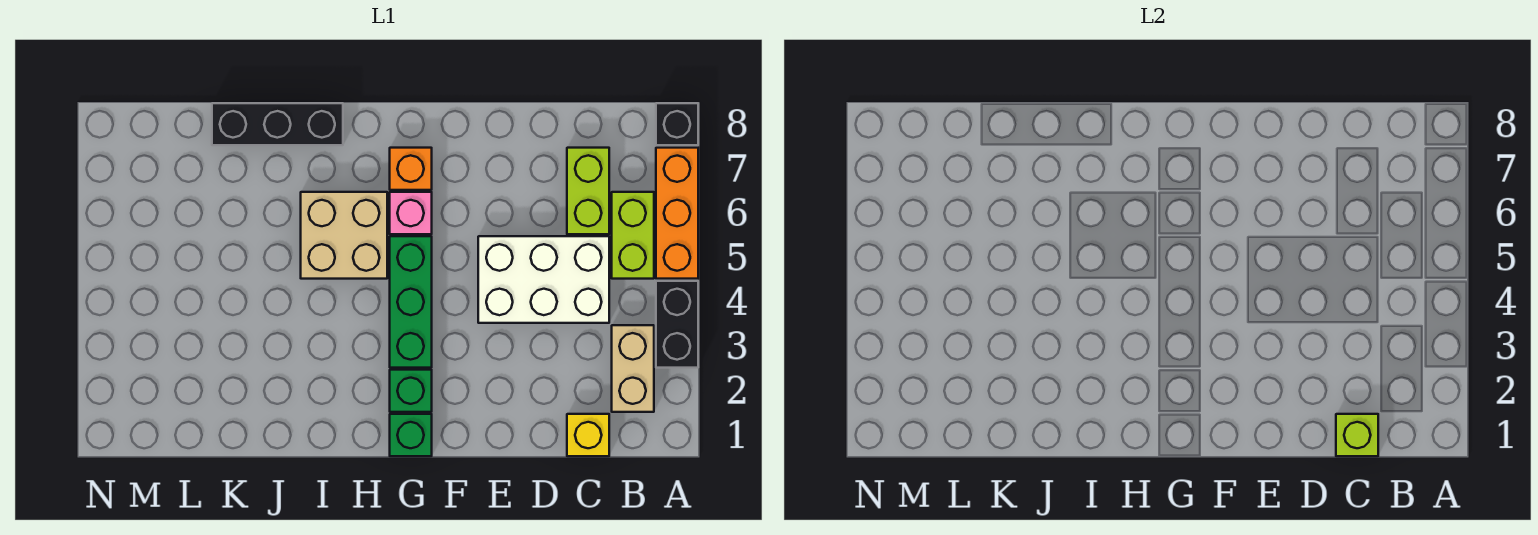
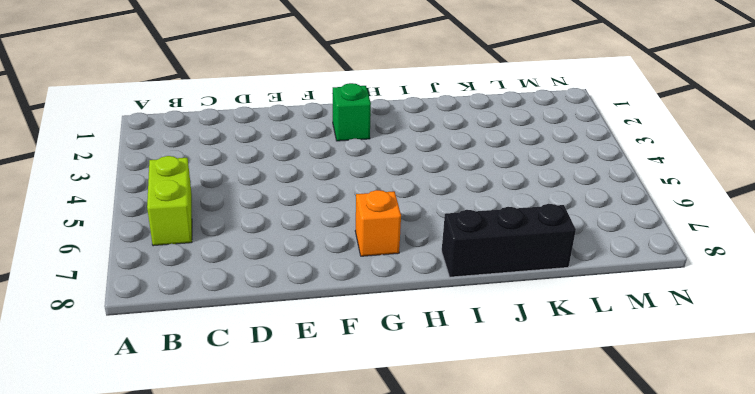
none -> black 1x2 brick [656,281,698,368]
none -> orange 1x3 brick [656,148,698,279]
none -> black 1x1 brick [656,103,698,145]

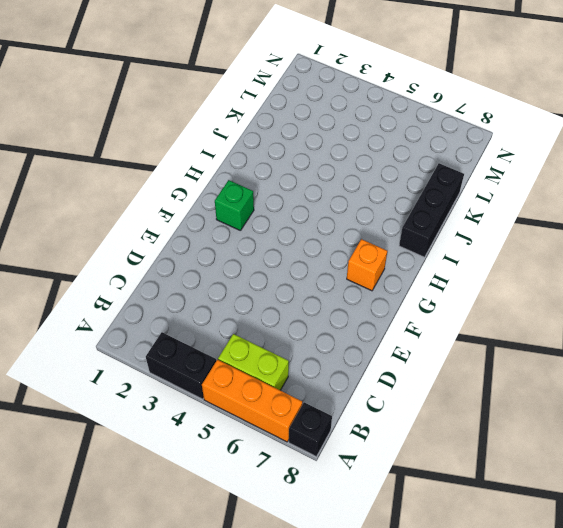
none -> tan 1x2 brick [612,325,654,412]
none -> yellow 1x1 brick [567,414,609,456]
none -> white 2x3 brick [478,236,609,323]

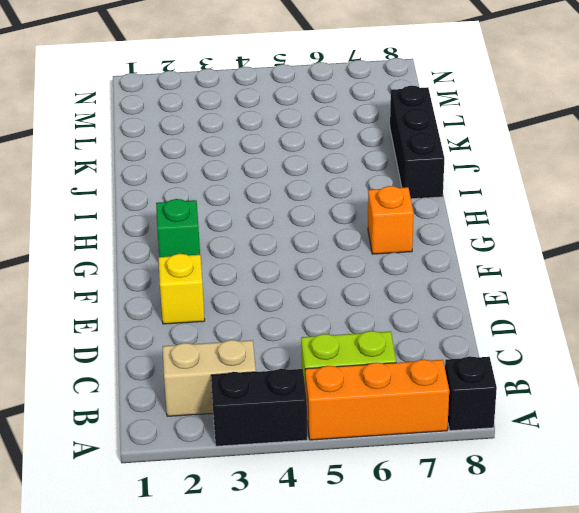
yellow 1x1 brick [159,254,205,324] -> yellow 1x1 brick moved to [567,414,609,456]
none -> white 2x3 brick [478,236,609,323]
none -> lime 1x2 brick [567,148,609,234]
none -> green 1x1 brick [390,414,432,456]

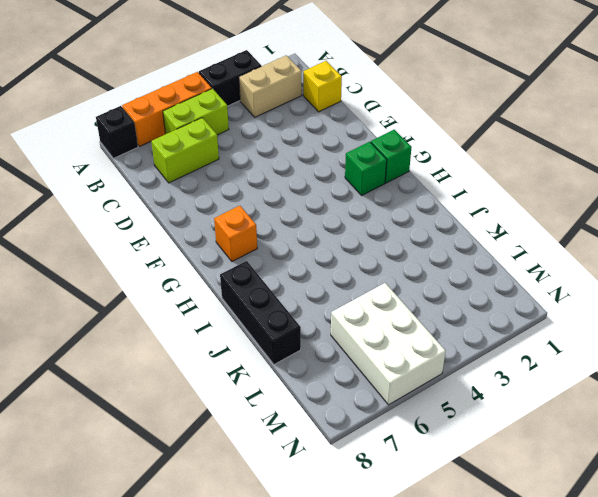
white 2x3 brick [331,283,446,405] -> white 2x3 brick moved to [478,236,609,323]
none -> green 1x3 brick [390,236,432,368]
none -> pink 1x1 brick [390,192,432,234]
none -> tan 2x2 brick [301,192,387,279]

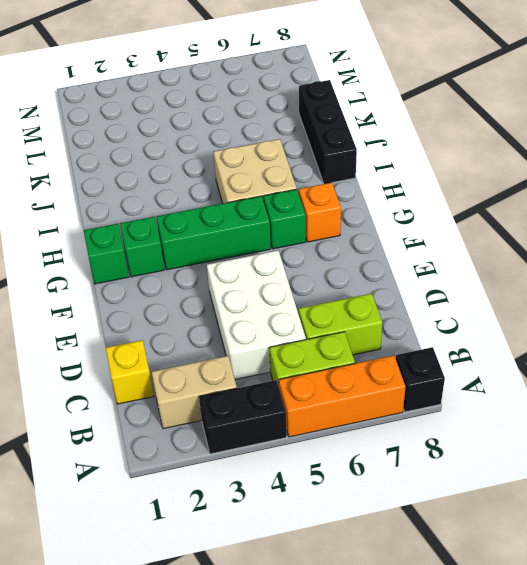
green 1x1 brick [264,189,306,249] -> pink 1x1 brick [390,192,432,234]
none -> lime 1x1 brick [1336,414,1378,456]

